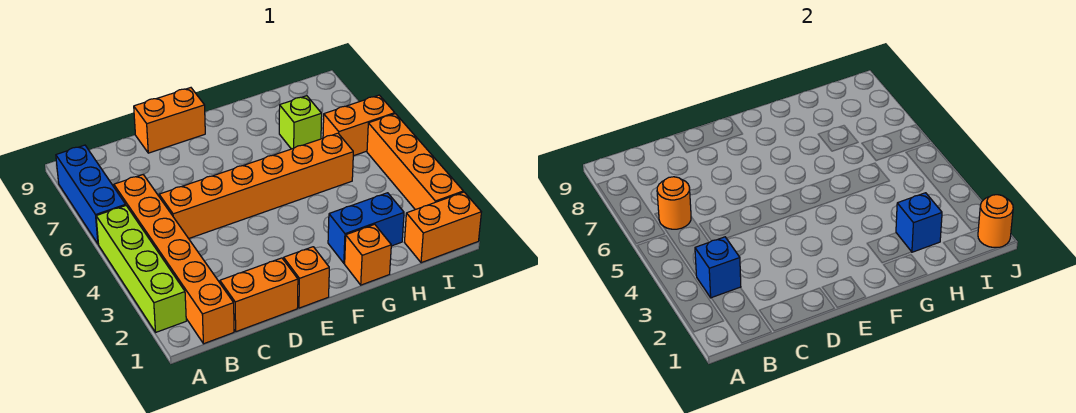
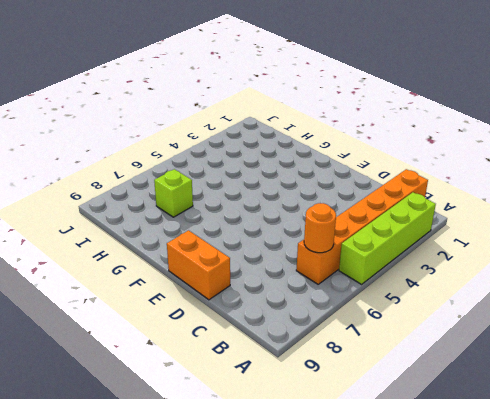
none -> blue 1x3 brick [56,145,126,244]
none -> orange 1x2 brick [220,258,298,332]
none -> orange 1x6 brick [159,133,353,239]

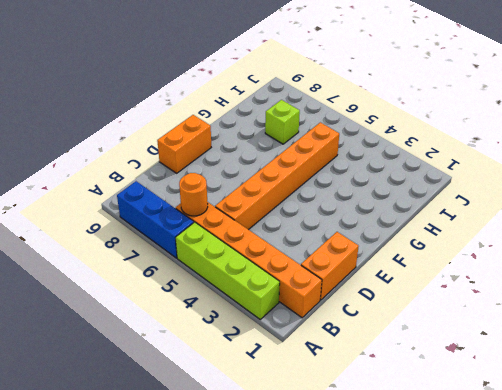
none -> orange 1x1 brick [284,247,329,308]
none -> orange 1x1 brick [345,224,391,285]
none -> blue 1x2 brick [328,193,404,263]

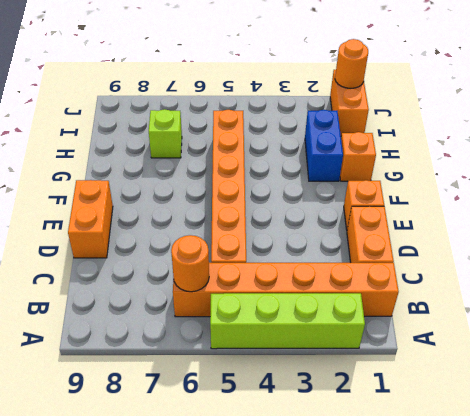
none -> blue 1x3 brick [56,145,126,244]
none -> orange 1x2 brick [323,95,395,156]
none -> orange 1x4 brick [367,114,463,210]

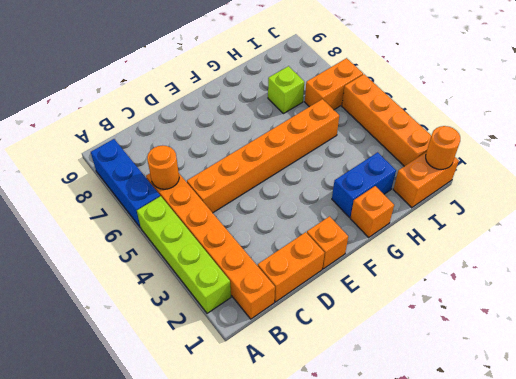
none -> orange 1x2 brick [134,88,205,153]
none -> blue 1x1 brick [695,237,741,298]
none -> blue 1x1 brick [896,193,942,252]

